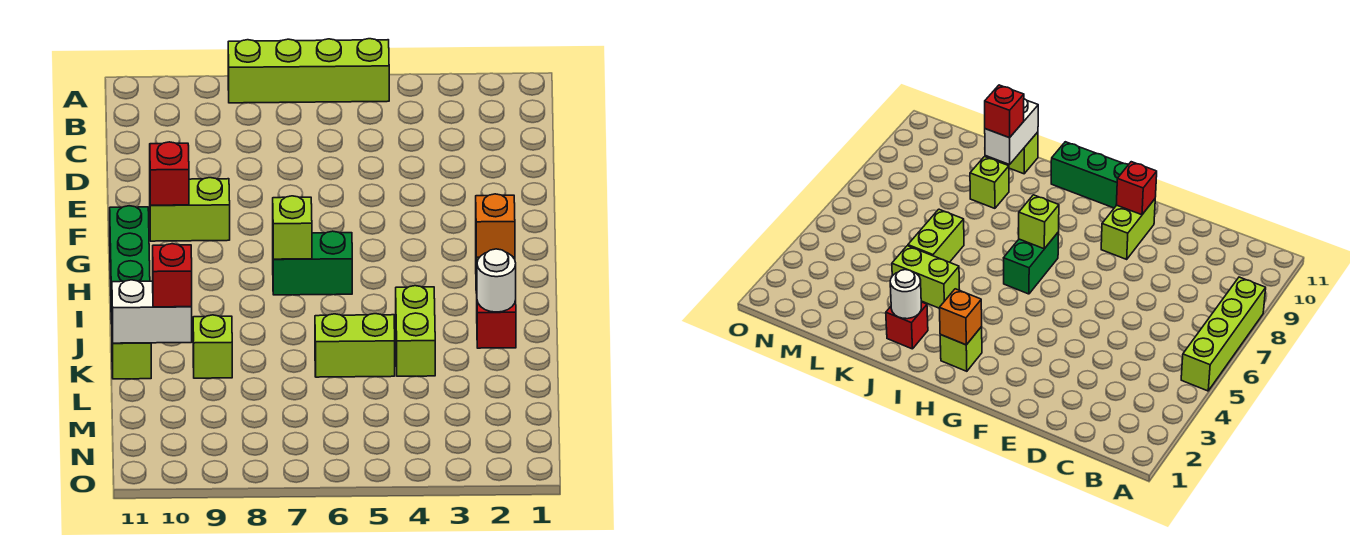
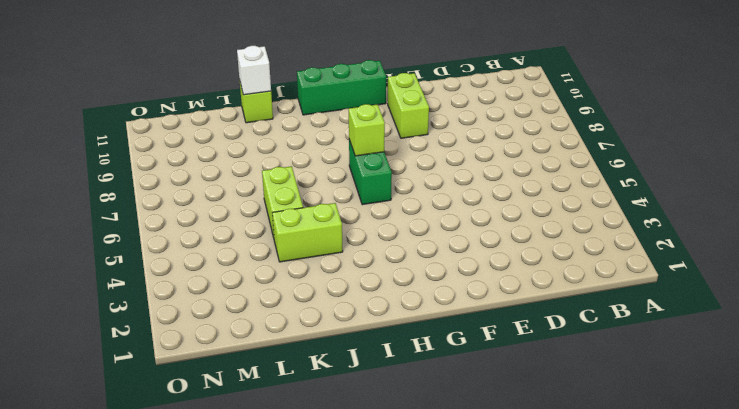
white 1x1 brick [237,46,271,95] -> white 1x2 brick [112,280,192,343]
none -> lime 1x4 brick [228,39,389,103]
none -> lime 1x1 brick [940,327,982,371]
none -> red 1x1 brick [477,300,516,348]

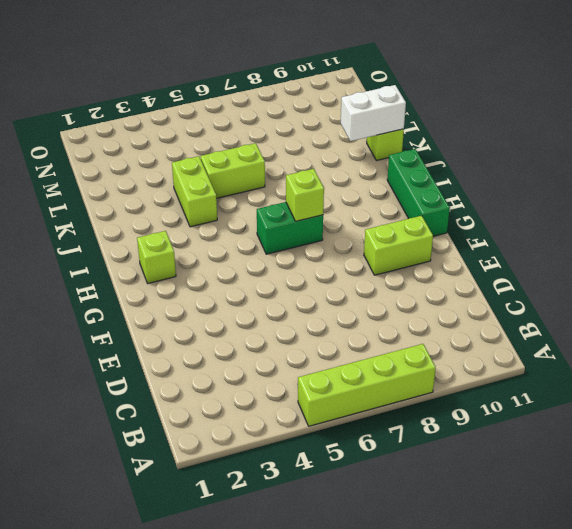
none -> red 1x1 brick [477,300,516,348]
none -> lime 1x1 brick [193,315,232,378]
none -> red 1x1 brick [150,142,189,205]

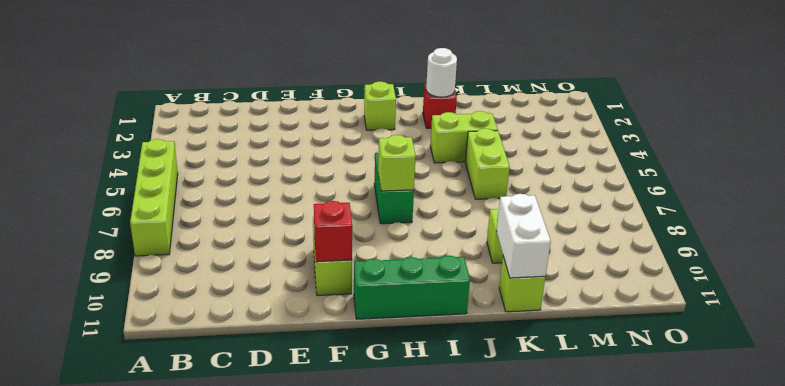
none -> orange 1x1 brick [476,194,515,257]
none -> red 1x1 brick [153,244,192,307]

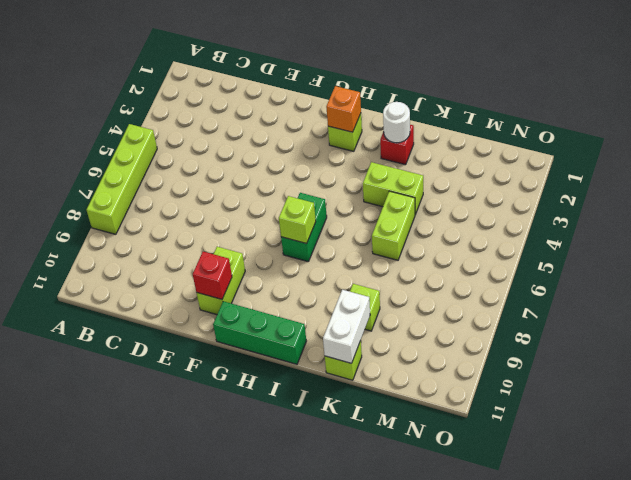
none -> red 1x1 brick [153,244,192,307]

